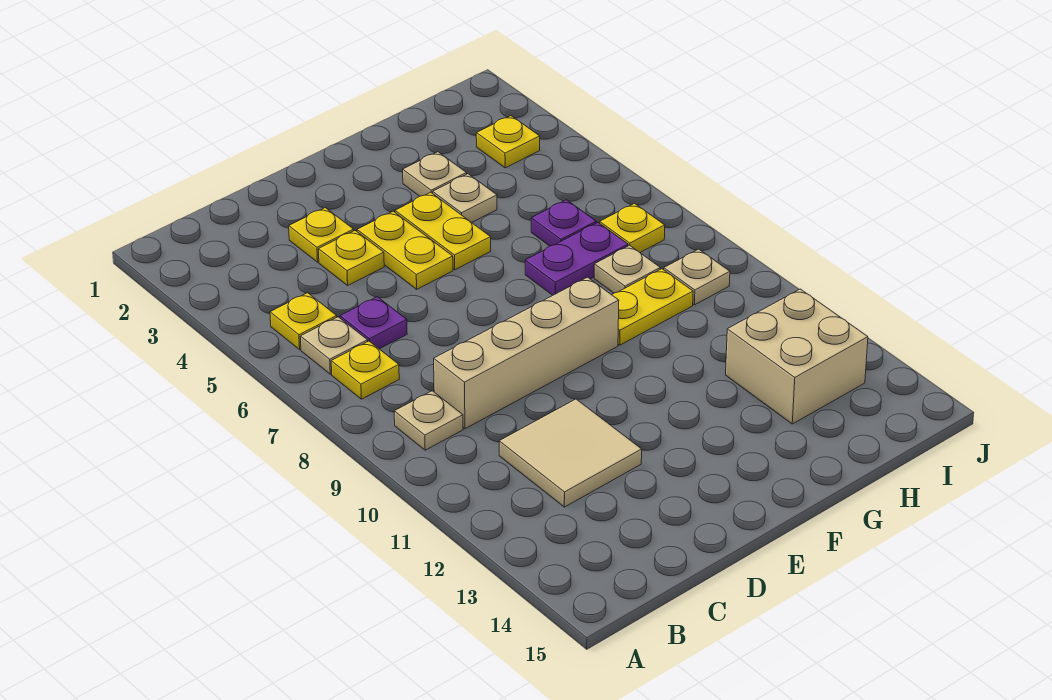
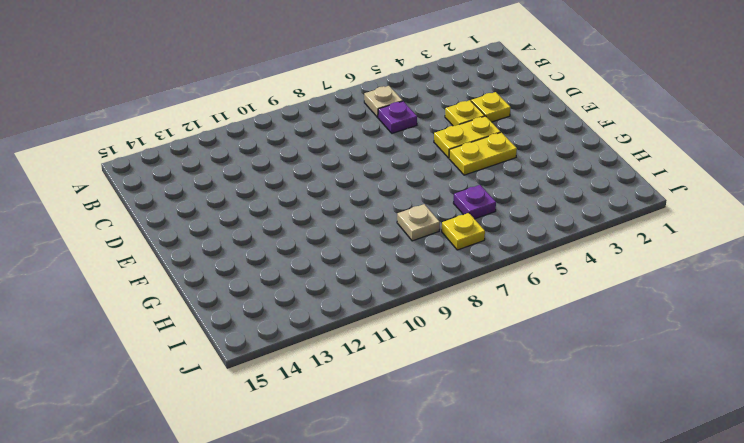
none -> yellow 1x1 plate [270,293,337,349]
none -> yellow 1x1 plate [331,341,399,399]
none -> tan 1x1 plate [394,391,463,450]

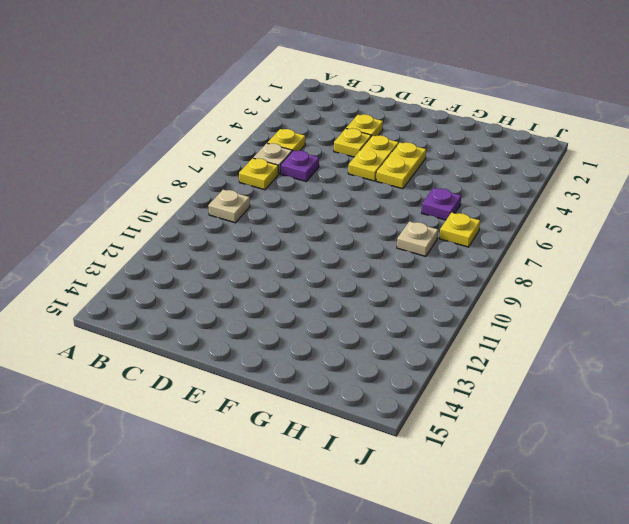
none -> tan 1x4 brick [434,277,619,429]
none -> tan 2x2 tile [499,399,642,507]
none -> tan 1x1 plate [403,152,467,196]

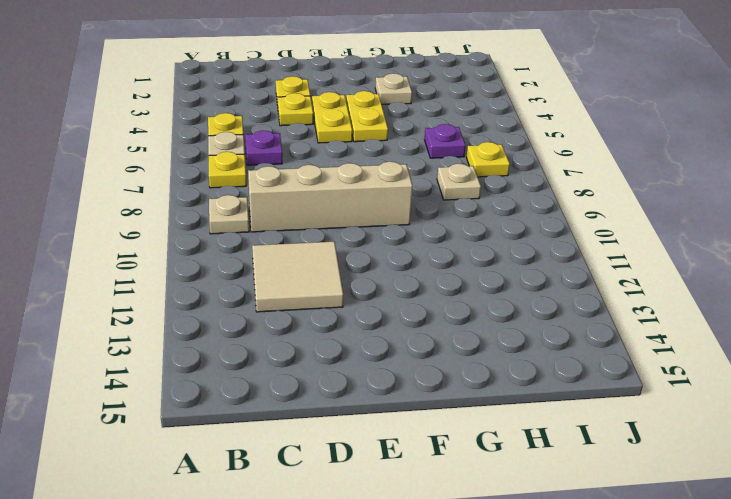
none -> tan 1x1 plate [433,174,497,222]
none -> purple 1x2 plate [525,222,628,295]
none -> yellow 1x2 plate [612,269,693,345]

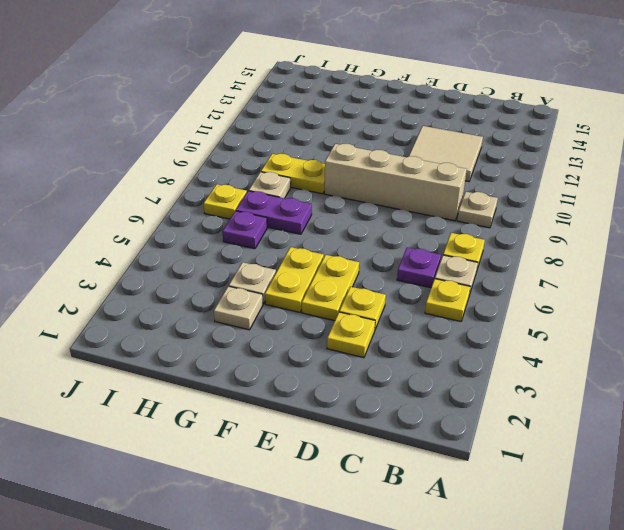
none -> tan 2x2 brick [726,289,868,424]
none -> yellow 1x1 plate [476,116,540,168]
none -> tan 1x1 plate [664,249,730,305]

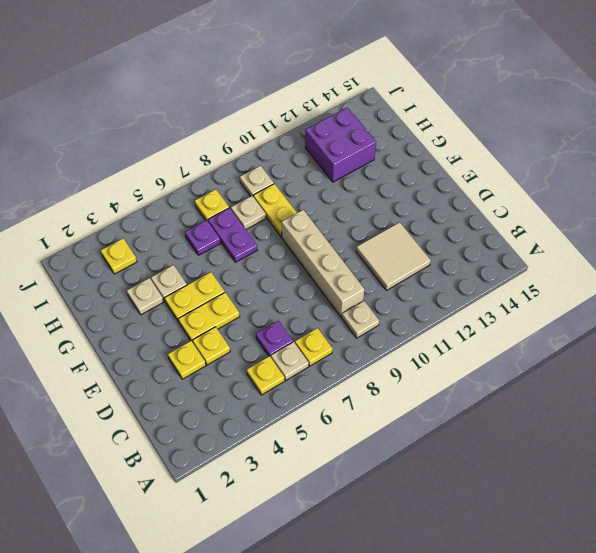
purple 2x2 brick [305,108,376,182] -> tan 2x2 brick [726,289,868,424]

